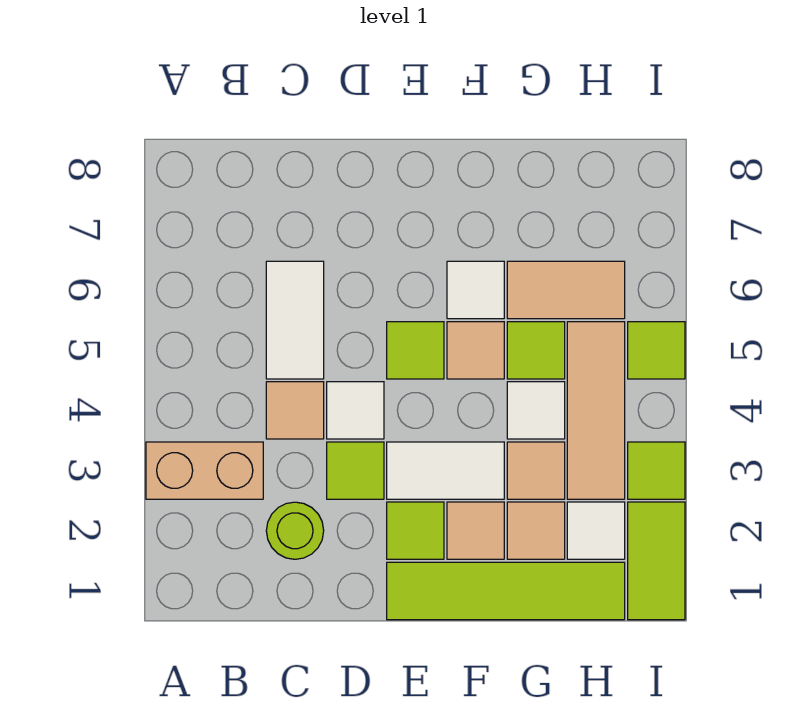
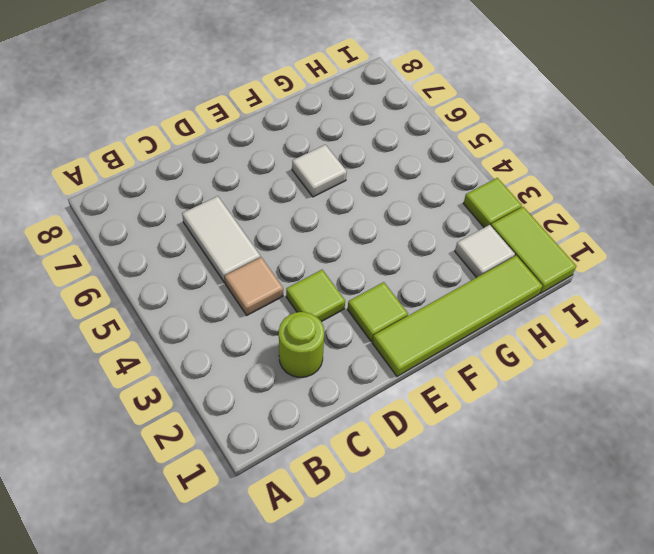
none -> tan 1x2 brick [146,442,263,499]
none -> white 1x1 tile [327,382,384,439]
none -> white 1x2 tile [387,442,504,499]

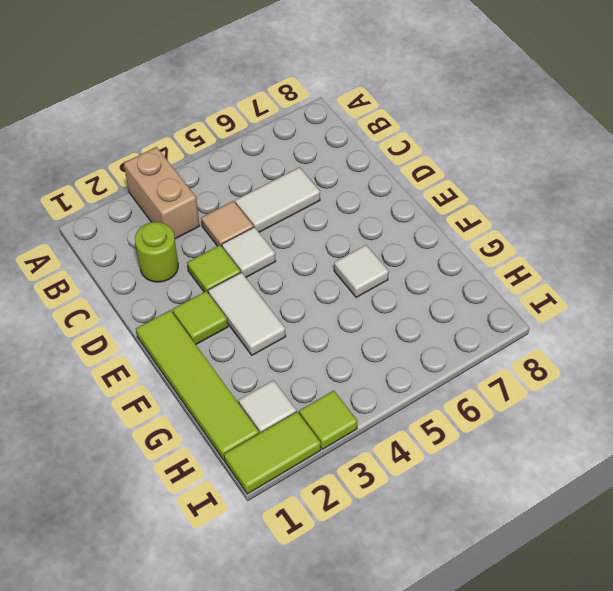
none -> lime 1x1 tile [387,322,444,379]
none -> tan 1x1 tile [447,502,504,559]
none -> tan 1x1 tile [447,322,504,379]

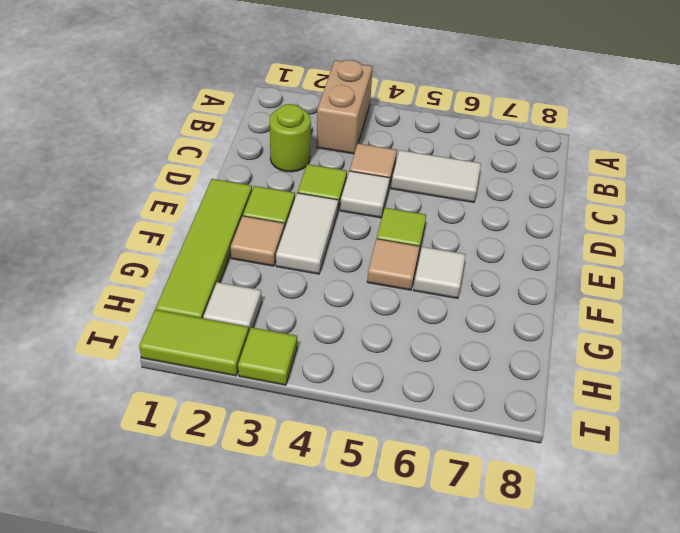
none -> tan 1x1 tile [507,502,565,559]
none -> tan 1x1 tile [507,442,565,499]
none -> white 1x1 tile [507,382,565,439]

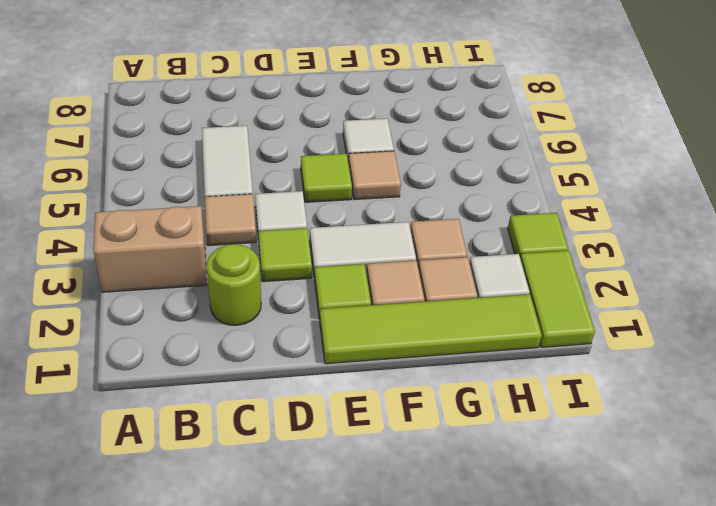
none -> white 1x1 tile [507,382,565,439]
none -> lime 1x1 tile [507,322,565,379]
none -> tan 1x2 tile [507,261,625,319]

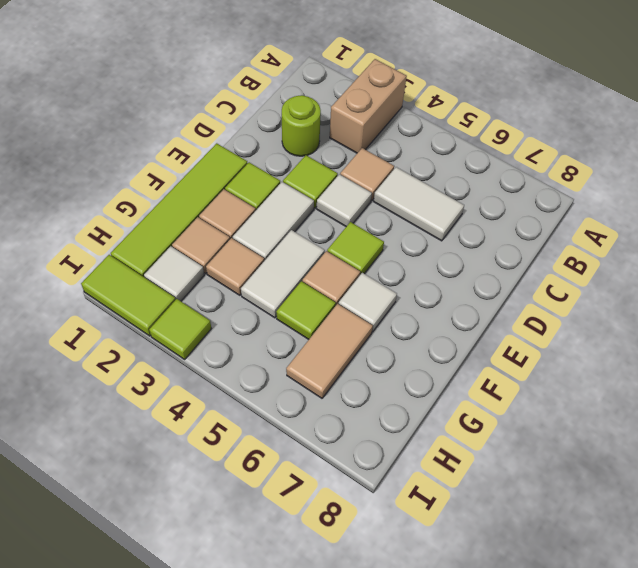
white 1x2 tile [241,230,325,318] -> white 1x1 tile [507,382,565,439]
none -> tan 1x3 tile [567,322,625,499]
none -> lime 1x1 tile [628,322,685,379]

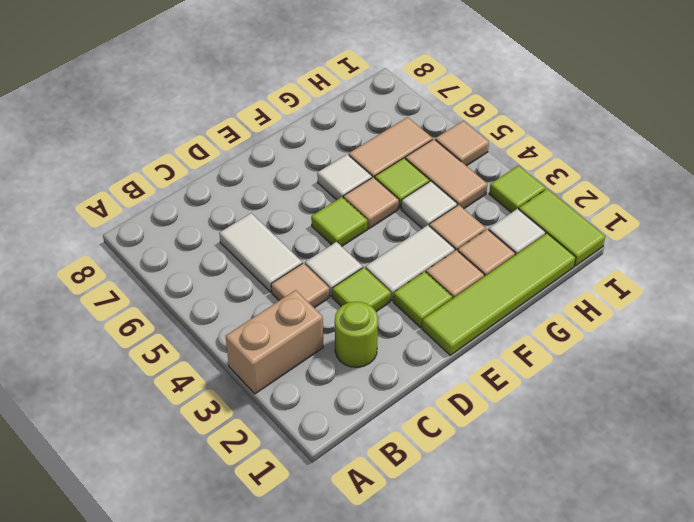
tan 1x2 tile [405,139,487,209] -> tan 1x3 tile [567,322,625,499]
tan 1x1 tile [435,121,489,166] -> lime 1x1 tile [628,322,685,379]

